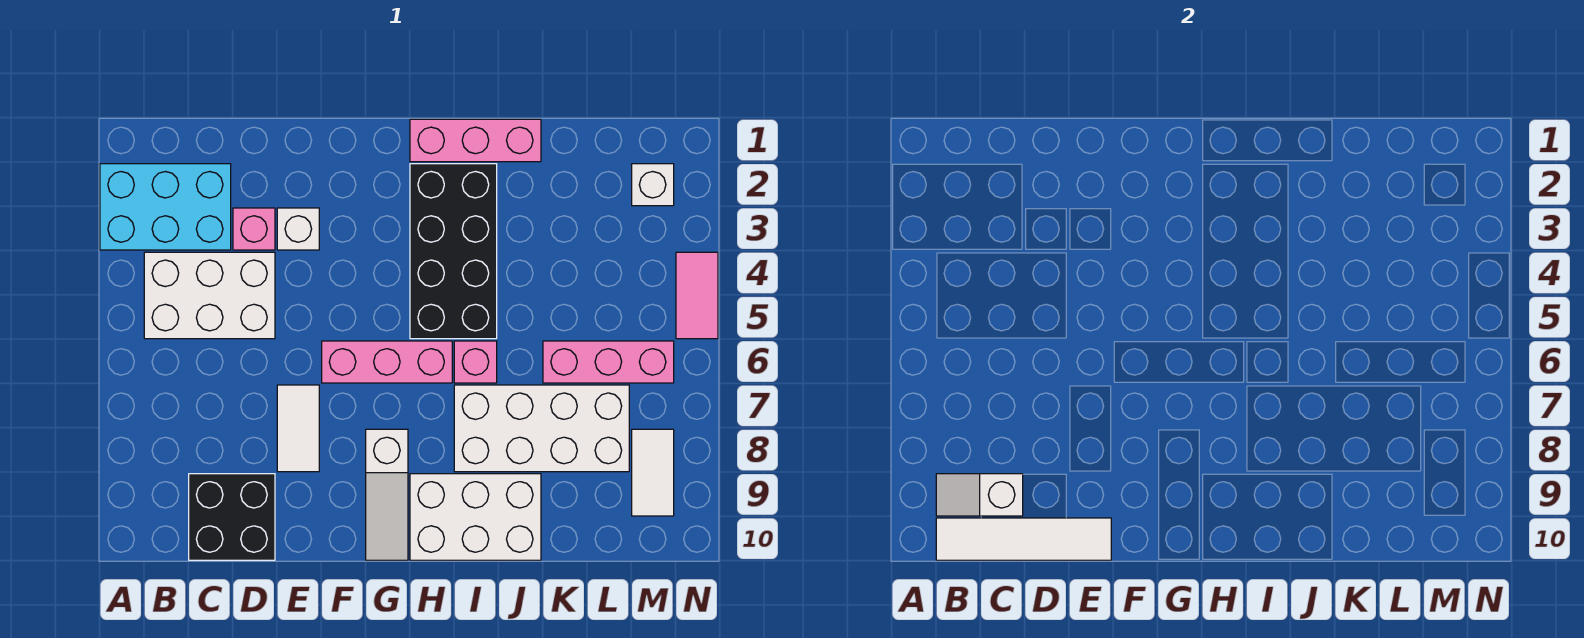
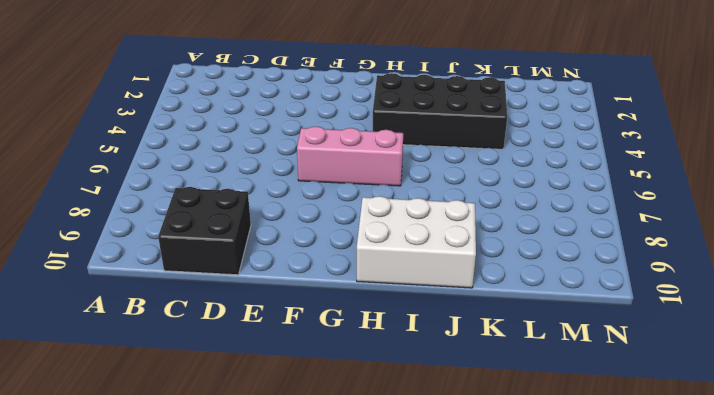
black 2x4 brick [373,73,507,149] -> black 2x4 brick turned to [410,164,497,339]
none -> cyan 2x3 brick [100,164,231,250]
none -> white 2x3 brick [144,252,275,339]
none -> pink 1x1 brick [233,208,275,250]

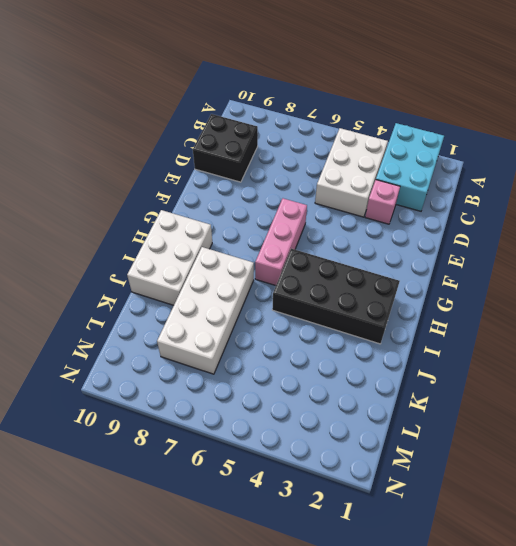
none -> white 1x1 brick [277,208,319,250]
none -> white 1x2 tile [277,385,319,472]
none -> white 1x3 slope [366,429,408,560]

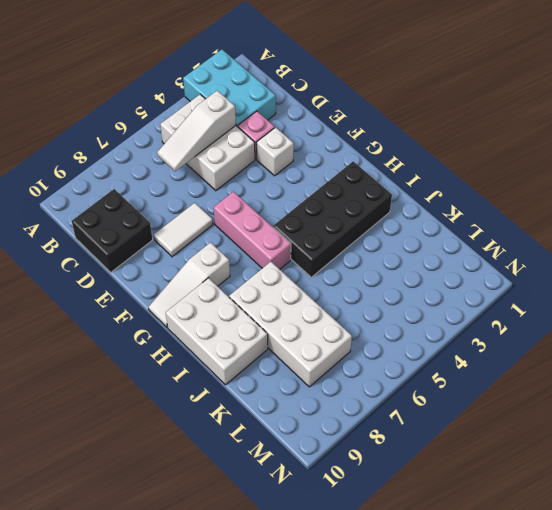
white 1x3 slope [157,91,236,171] -> none
none -> pink 1x3 brick [410,119,541,162]
none -> pink 1x1 brick [454,341,497,383]
none -> pink 1x3 brick [543,341,674,383]

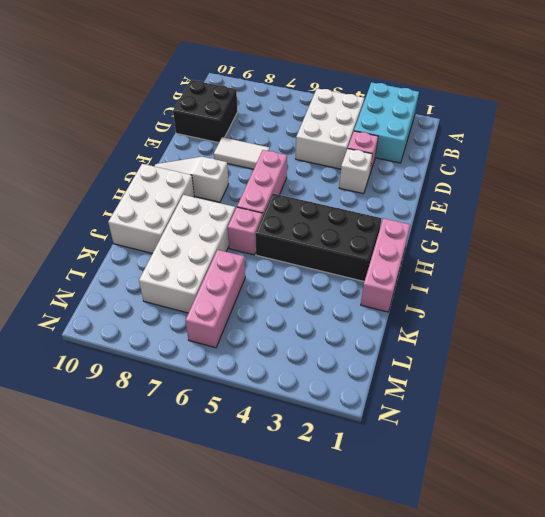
none -> white 1x1 brick [632,164,674,206]
none -> white 1x2 tile [632,429,674,516]
none -> pink 1x2 tile [676,252,718,339]

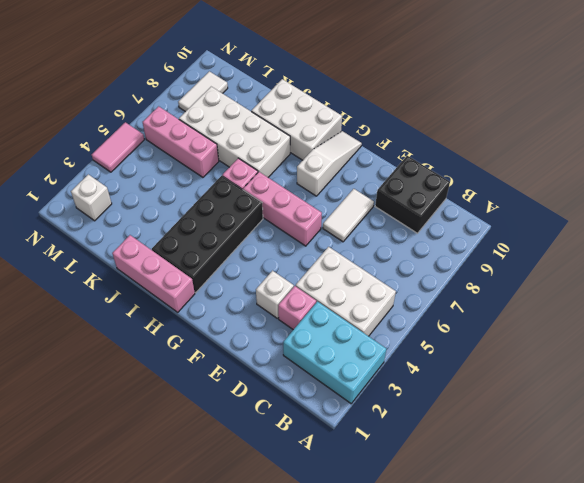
none -> white 1x2 slope [936,474,1023,516]
none -> white 1x4 tile [936,518,1111,560]

